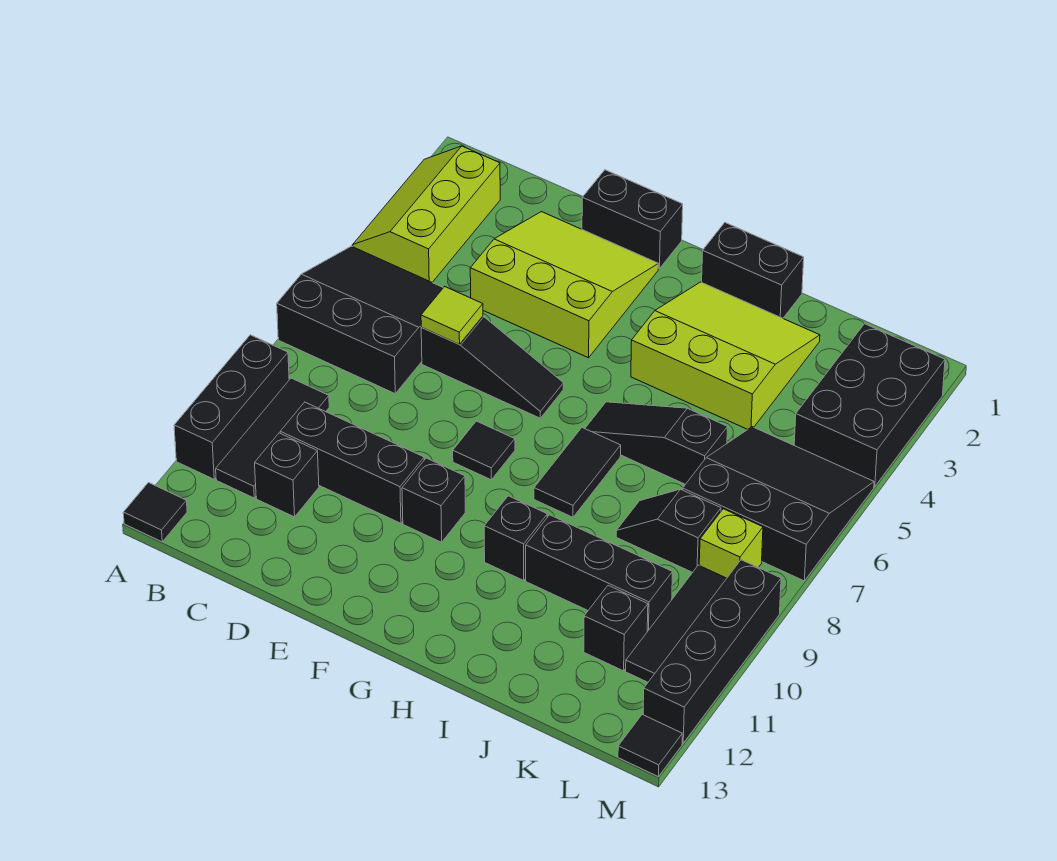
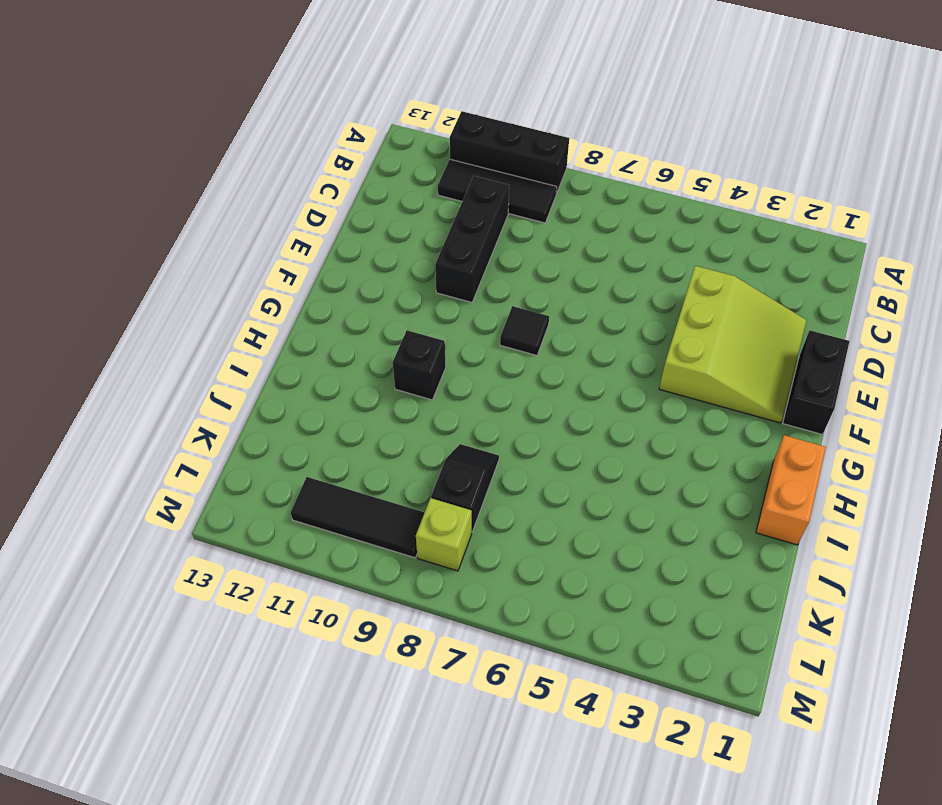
orange 1x2 brick [756,435,826,545] -> black 1x2 brick [702,223,804,318]
none -> lime 2x3 slope [352,146,500,282]
none -> black 3x3 slope [277,246,443,393]
none -> black 1x1 tile [123,483,187,542]

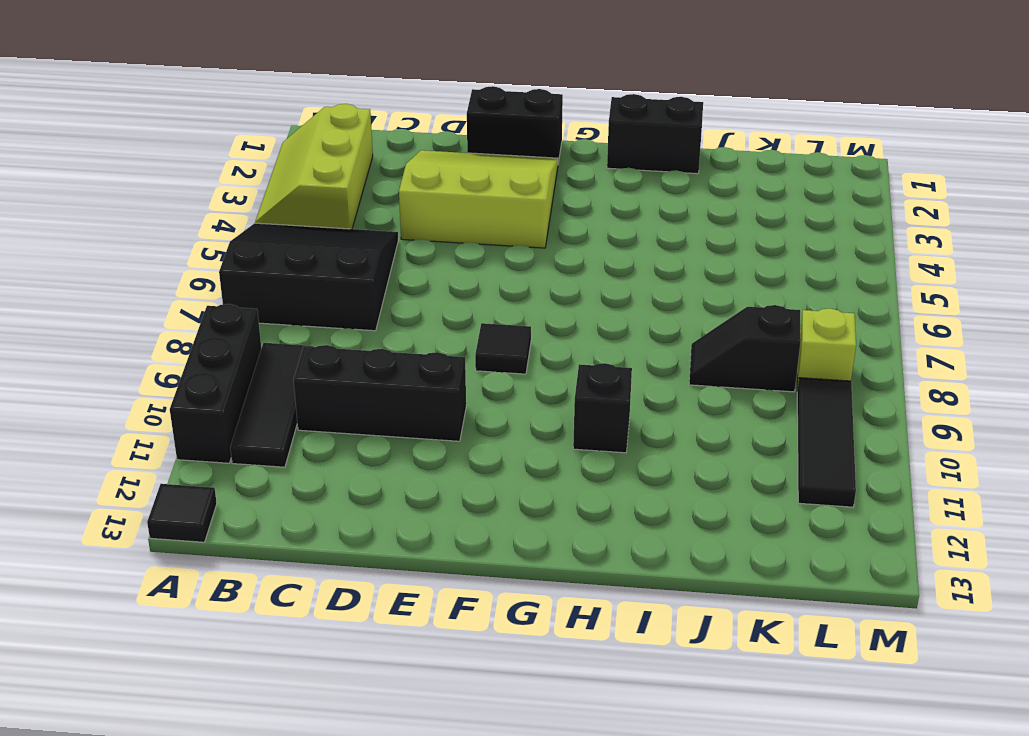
none -> black 1x1 brick [255,433,319,517]
none -> black 1x3 slope [421,316,564,418]
none -> black 1x1 brick [402,458,465,542]

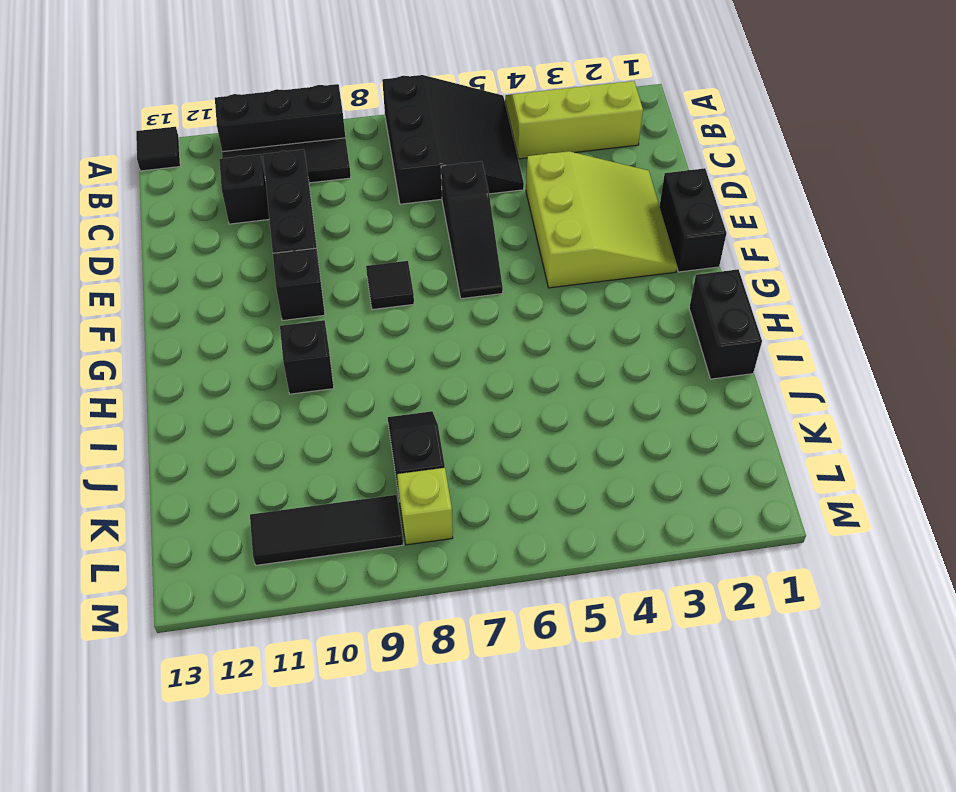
none -> lime 3x3 slope [631,282,820,429]
none -> black 1x3 slope [585,402,728,484]
none -> black 1x2 tile [534,428,621,517]

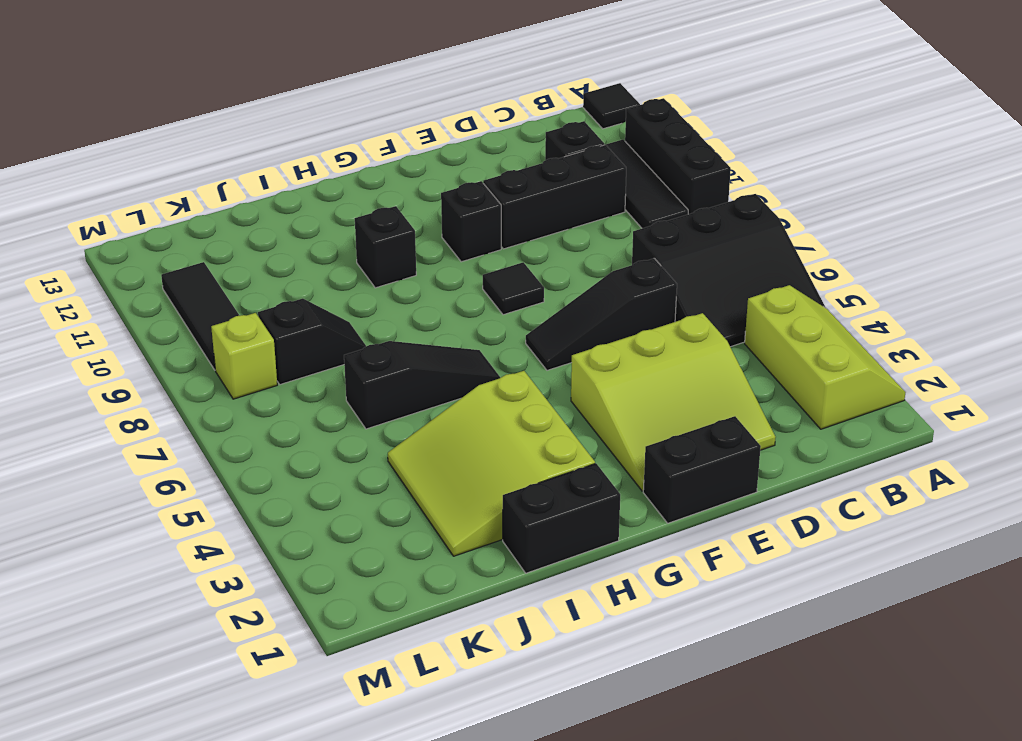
lime 3x3 slope [388,371,595,556] -> lime 3x3 slope turned to [631,282,820,429]
none -> black 1x2 tile [534,428,621,517]
none -> black 1x3 brick [526,515,672,632]
none -> black 3x3 slope [683,427,874,581]

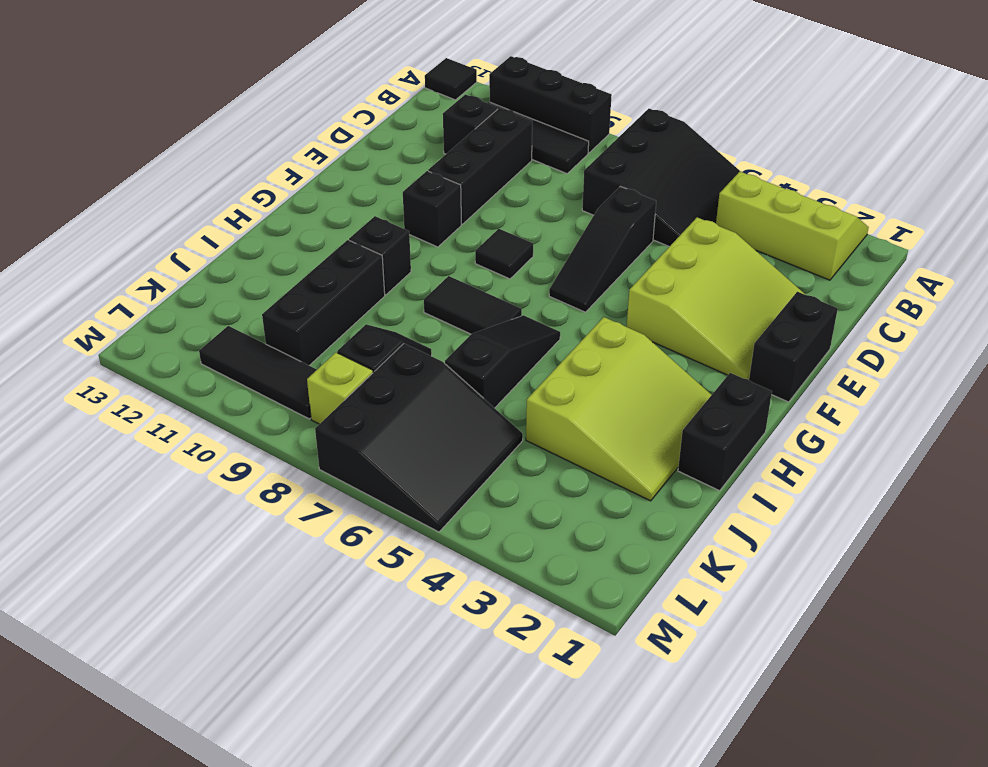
none -> black 1x1 brick [584,585,648,671]
none -> black 2x3 brick [794,324,945,487]
none -> black 1x4 brick [643,560,781,743]

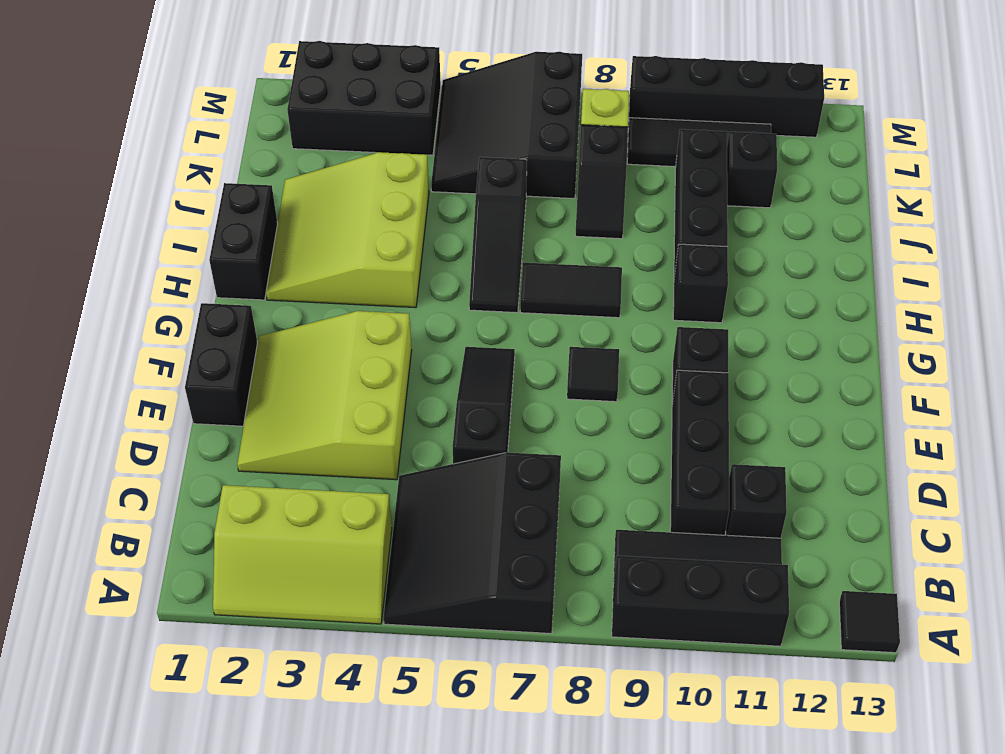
none -> black 1x1 tile [618,715,682,777]
none -> lime 1x1 tile [421,287,483,344]

